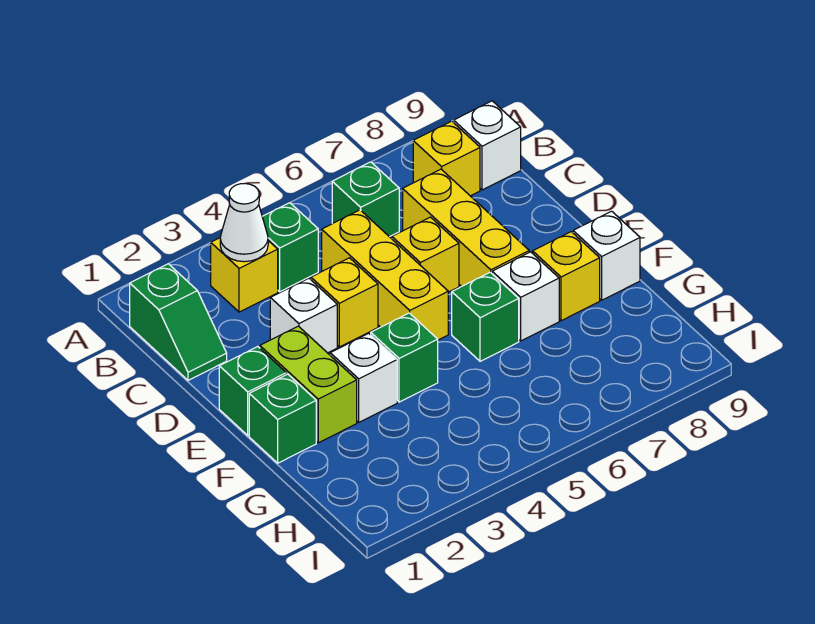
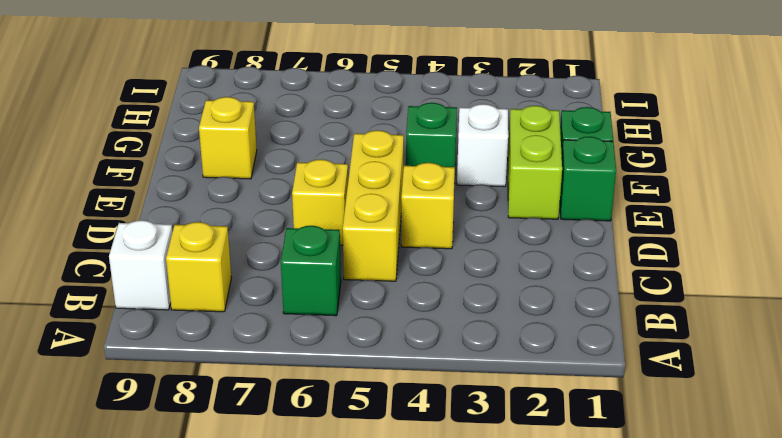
none -> green 1x2 slope [130,264,227,380]
none -> yellow 1x1 brick [211,238,278,312]
none -> green 1x1 brick [262,203,318,292]

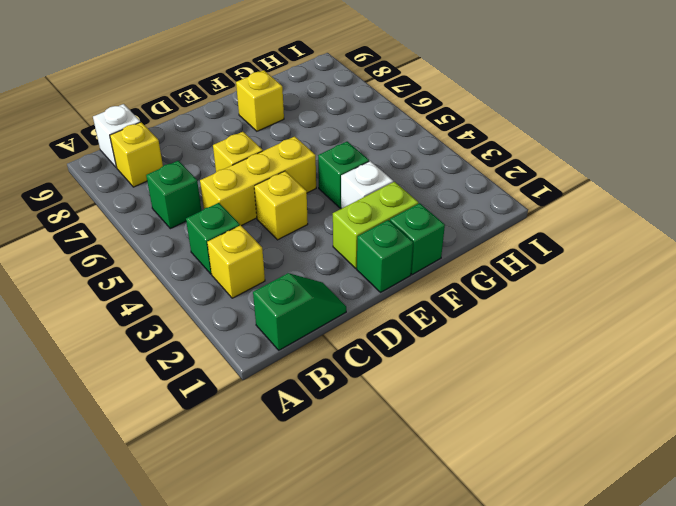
none -> yellow 1x3 brick [403,169,529,287]
none -> white 1x1 brick [270,278,337,353]
none -> green 1x1 brick [452,272,519,361]

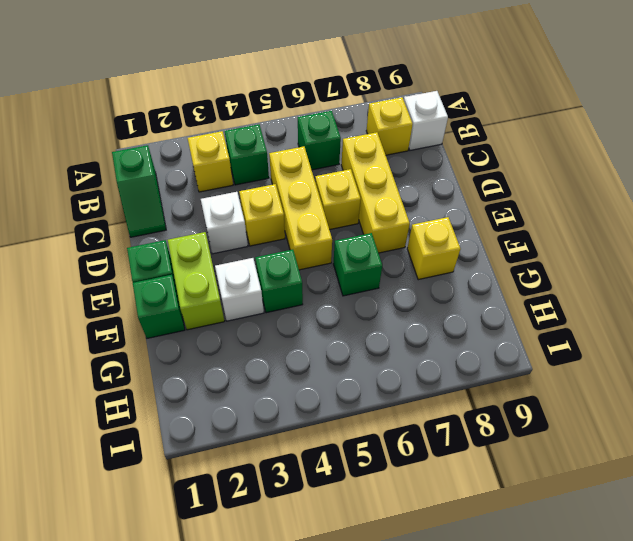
none -> white 1x1 brick [492,252,559,341]
none -> white 1x1 brick [573,211,640,300]
none -> white 1x1 cone [220,184,268,262]

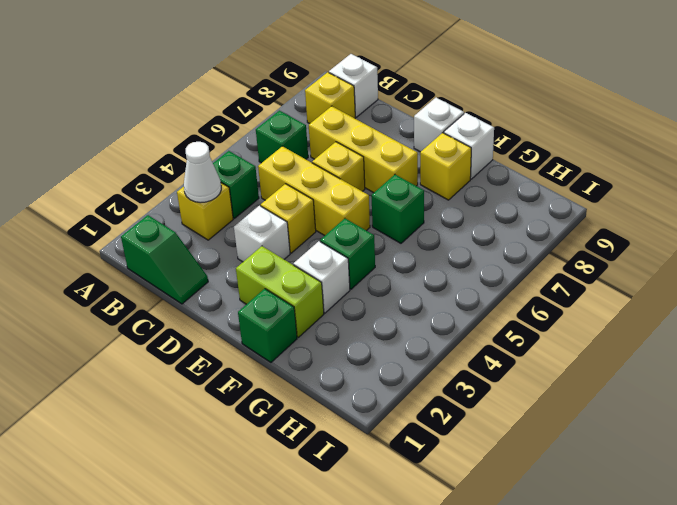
white 1x1 brick [414,98,464,152] -> white 1x1 brick moved to [492,252,559,341]
none -> green 1x1 brick [219,347,286,435]

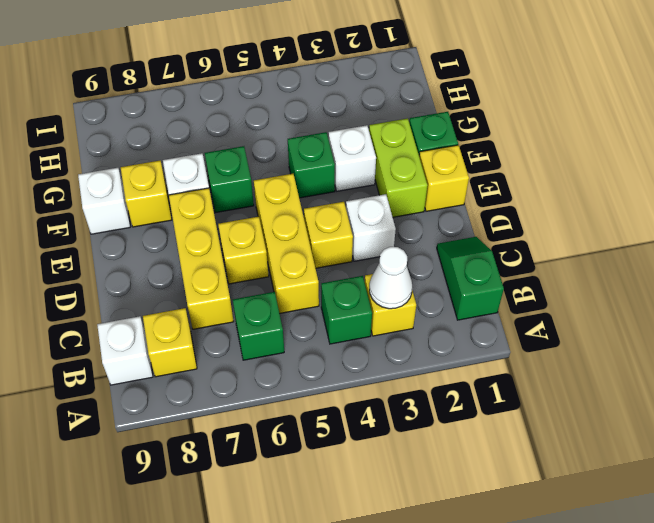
yellow 1x1 brick [419,145,469,211] -> green 1x1 brick [219,347,286,435]

